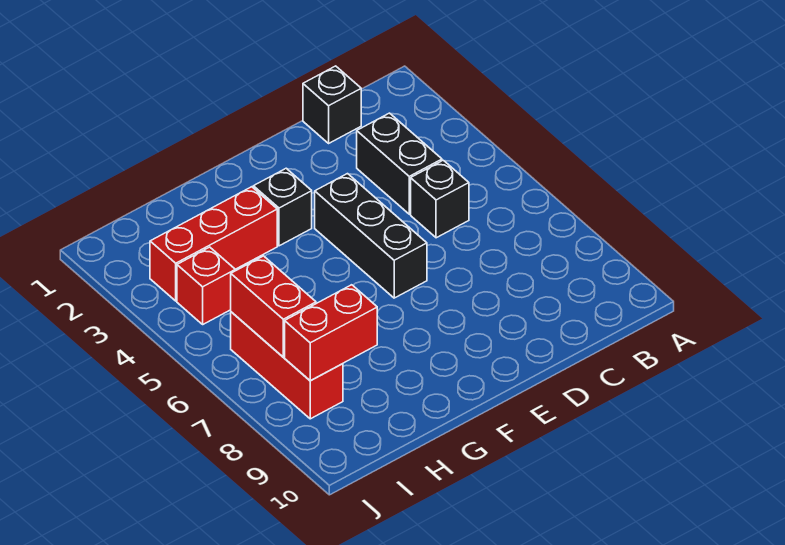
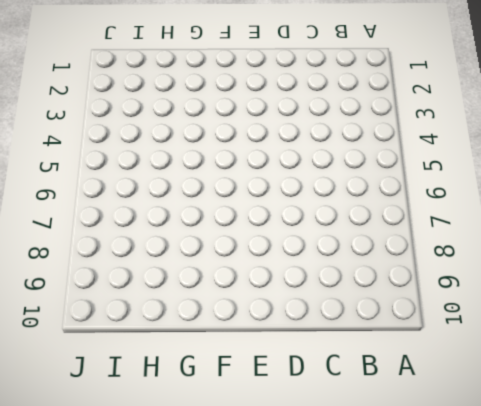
none -> black 1x1 brick [303,66,361,143]
none -> black 1x2 brick [357,113,442,214]

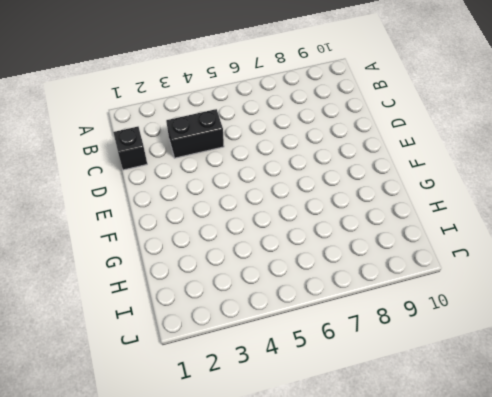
none -> black 1x1 brick [411,160,469,238]
none -> black 1x3 brick [315,174,427,298]

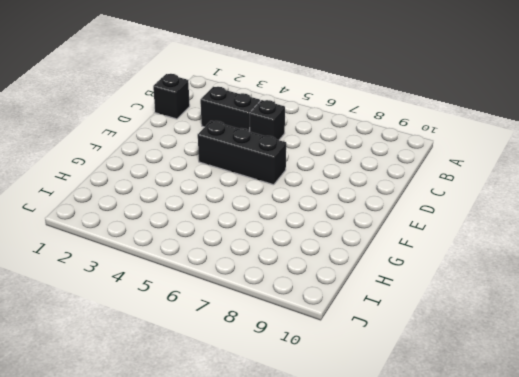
none -> black 1x1 brick [253,168,312,246]
none -> red 1x3 brick [150,187,277,301]

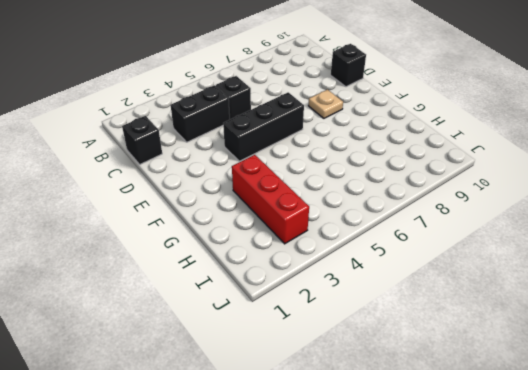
black 1x1 brick [331,44,366,87] -> black 1x1 brick moved to [253,168,312,246]
tan 1x1 plate [308,90,343,118] -> none
none -> red 1x1 brick [177,247,235,324]
none -> red 1x3 brick [231,312,343,419]

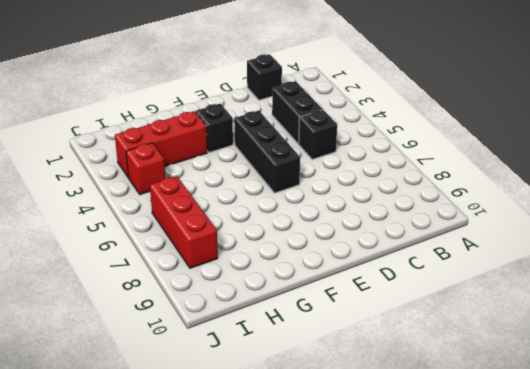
none -> red 1x2 brick [285,285,377,381]
none -> red 1x2 brick [231,256,316,357]

